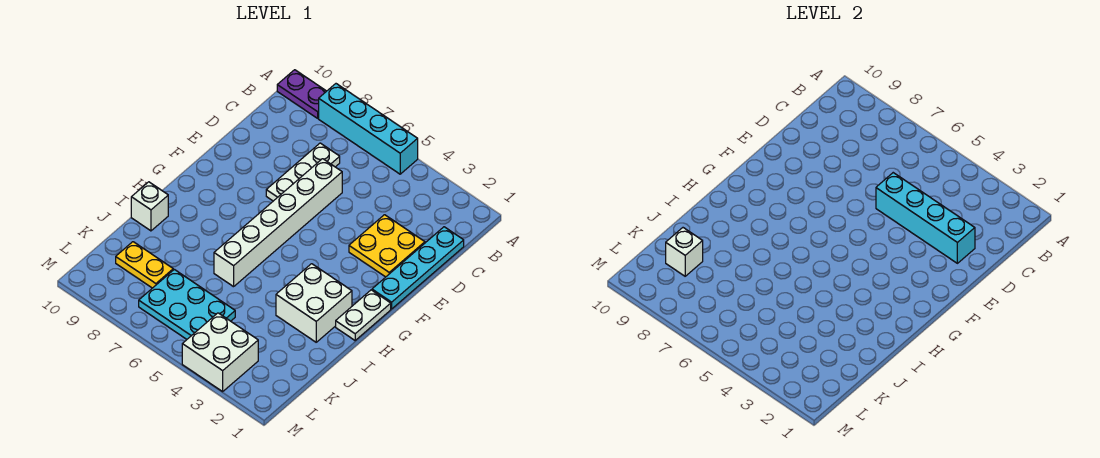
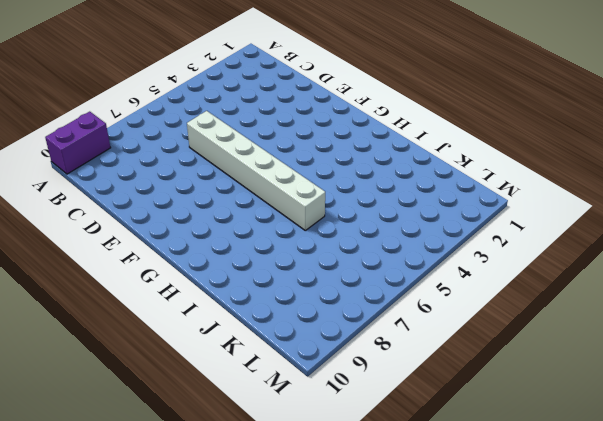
purple 1x2 brick [45,112,111,174] -> purple 1x2 plate [277,70,326,118]
none -> cyan 1x4 brick [319,84,418,174]
none -> cyan 1x4 plate [372,227,464,309]
none -> white 1x3 plate [266,143,340,201]

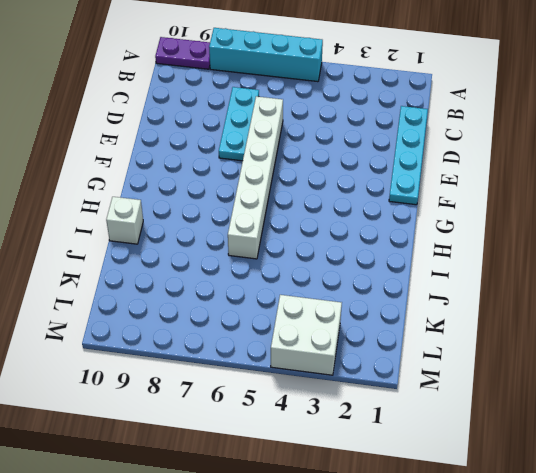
cyan 1x3 plate [219,87,259,161] -> white 1x3 plate [266,143,340,201]
none -> yellow 2x2 plate [349,215,425,277]
none -> white 1x2 plate [336,290,391,340]
none -> white 2x2 brick [276,264,352,342]

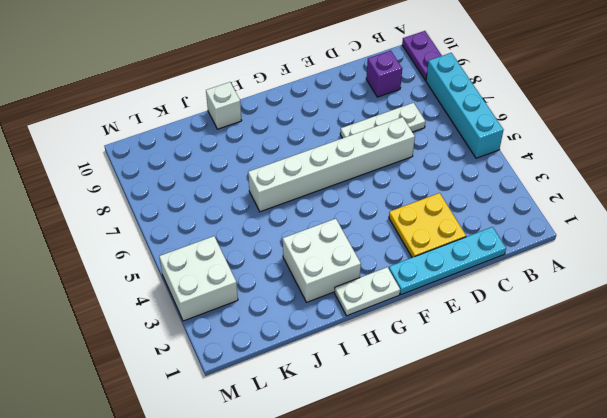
purple 1x1 brick [366,51,402,97] -> none
none -> cyan 2x3 plate [139,269,235,339]
none -> yellow 1x2 plate [116,242,173,288]
none -> cyan 1x4 brick [876,173,975,263]

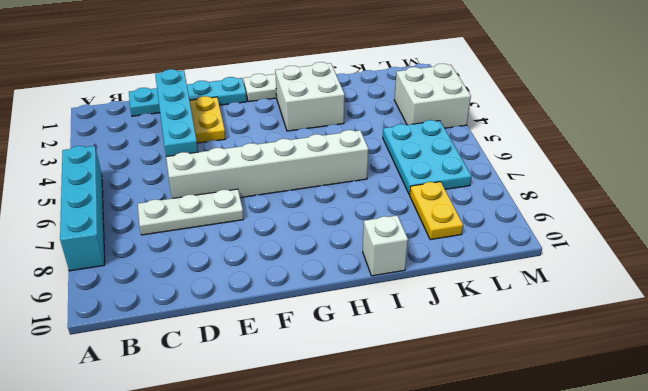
none -> purple 1x2 plate [277,70,326,118]
none -> white 1x1 brick [666,228,703,276]

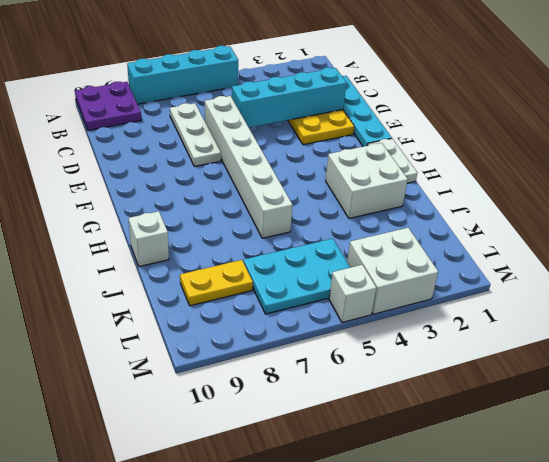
purple 2x2 plate [75,82,141,130] -> purple 1x2 plate [277,70,326,118]
white 1x1 brick [329,265,376,322] -> white 1x1 brick moved to [666,228,703,276]

